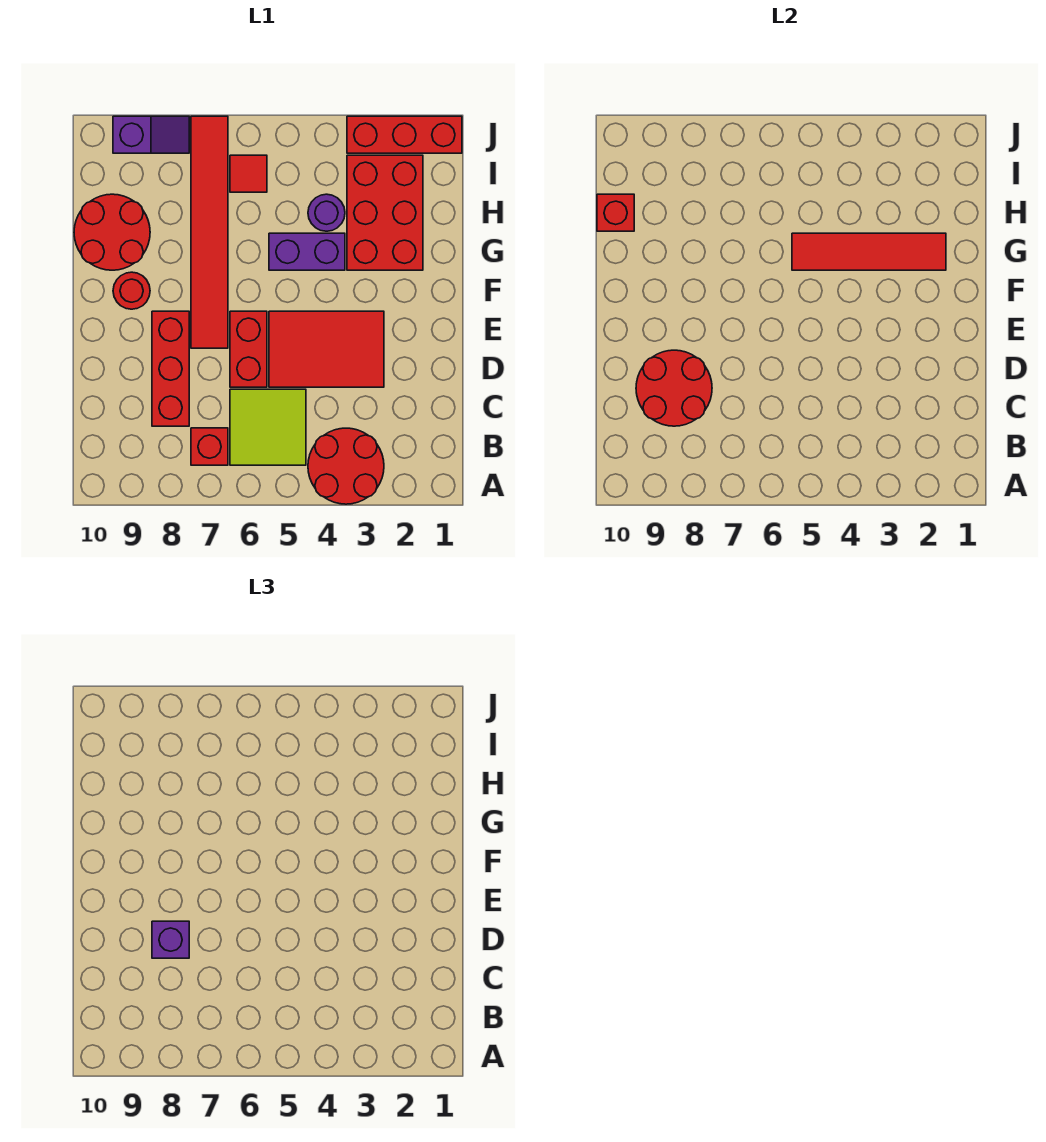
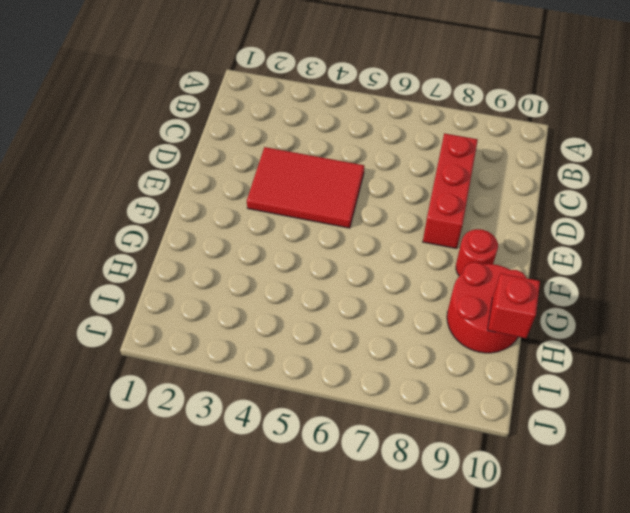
none -> red 2x2 round brick [308,428,384,504]
none -> lime 2x2 tile [230,389,306,465]
none -> red 1x1 brick [191,428,228,465]

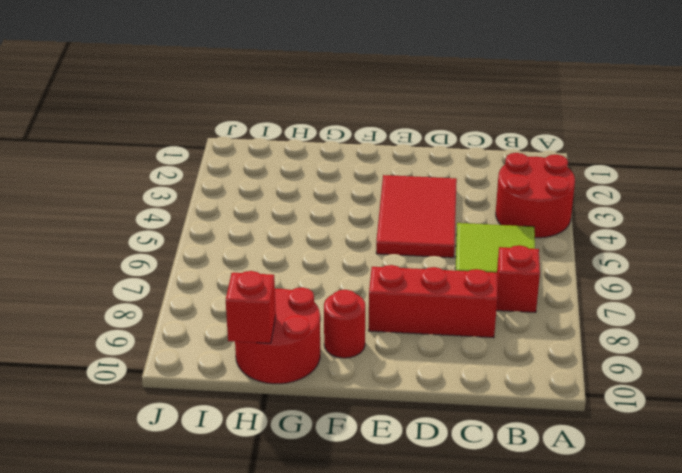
none -> red 1x2 brick [230,311,267,387]
none -> red 1x6 tile [191,116,228,348]
none -> red 2x3 brick [347,155,423,270]

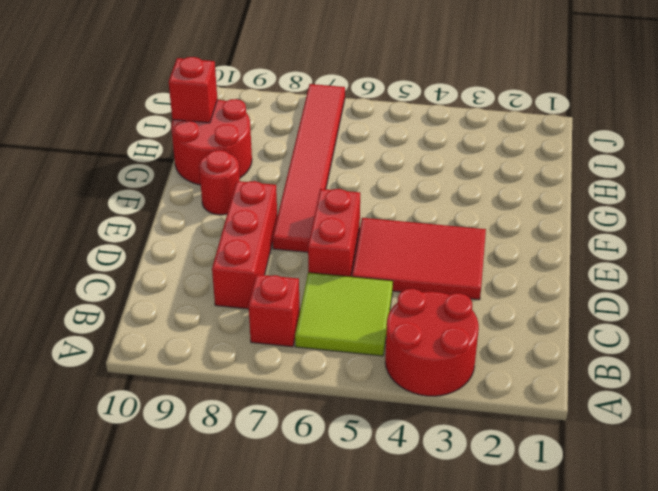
none -> red 2x3 brick [347,155,423,270]
none -> purple 1x2 brick [269,233,345,270]
none -> purple 1x1 round brick [308,194,345,231]

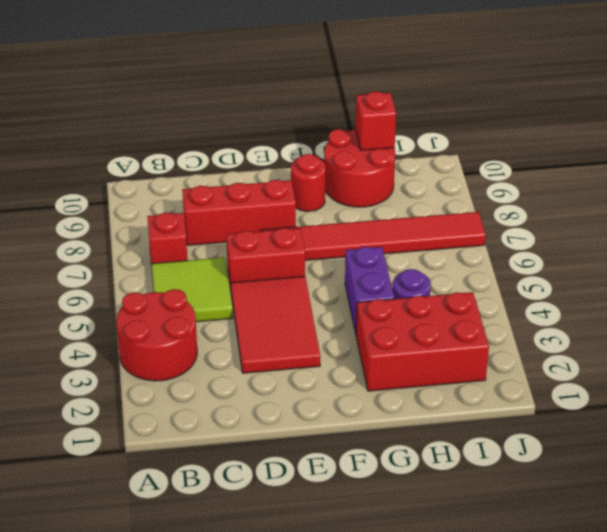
none -> red 1x1 tile [230,155,267,192]
none -> red 1x3 brick [347,116,462,153]
none -> purple 1x2 slope [113,116,189,153]

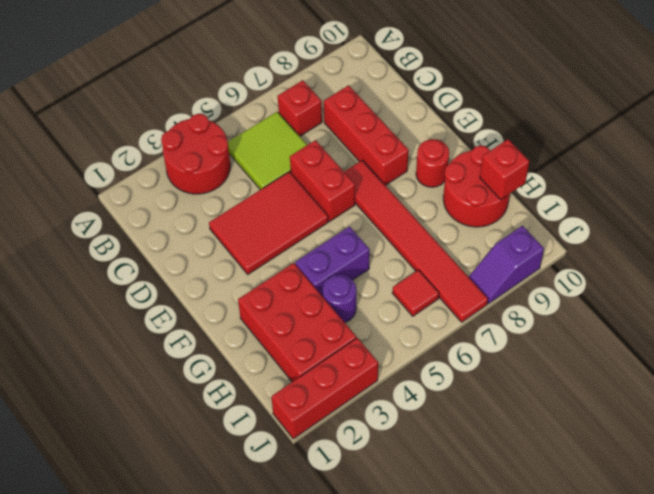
none -> red 2x2 round brick [636,350,712,426]
none -> red 1x4 tile [792,233,946,270]
none -> purple 1x1 brick [152,921,189,958]

